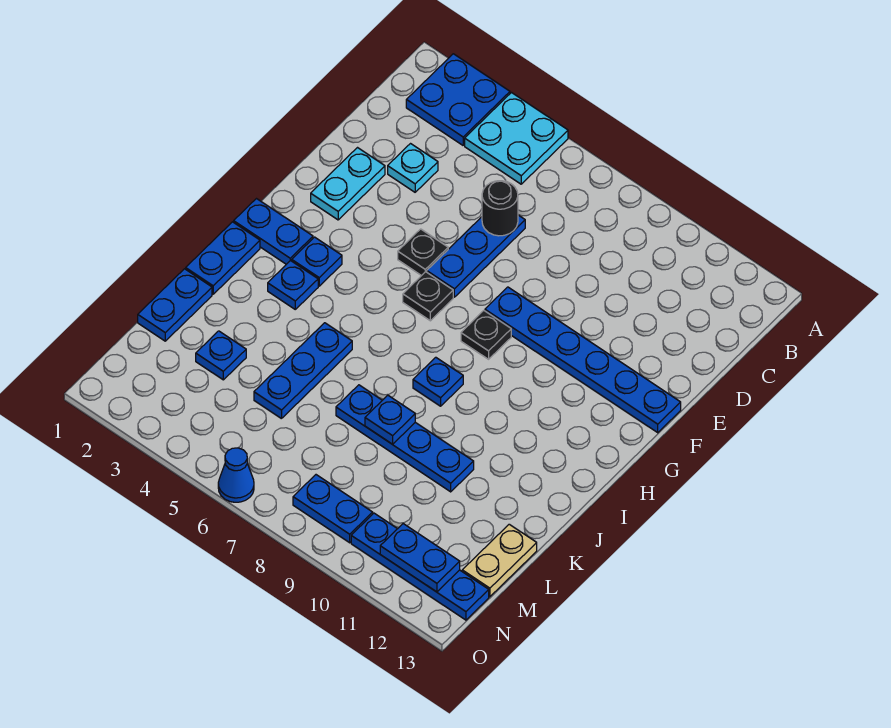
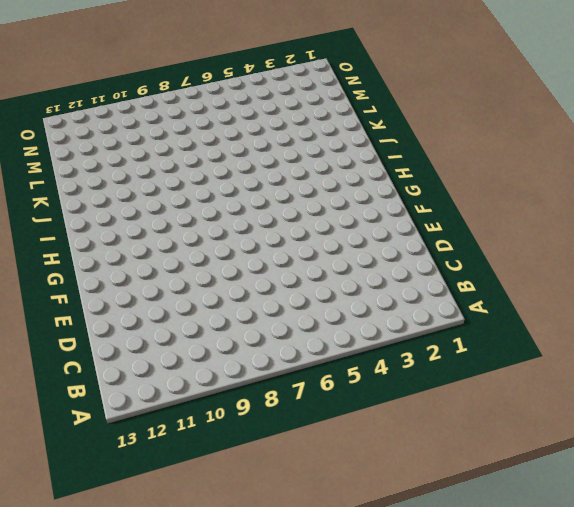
none -> blue 2x2 plate [406,54,510,145]
none -> cyan 2x2 plate [465,93,568,184]
none -> cyan 1x1 plate [388,144,438,192]

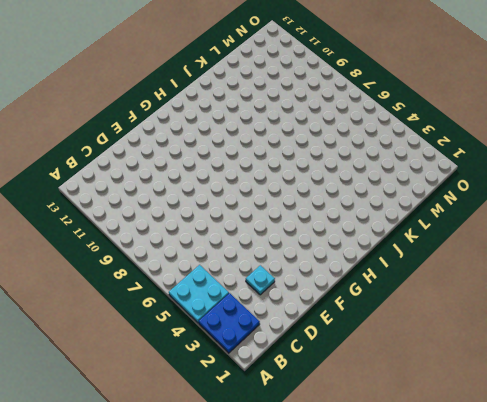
none -> blue 1x3 plate [427,215,525,297]
none -> cyan 1x2 plate [311,148,385,220]
none -> black 1x1 plate [398,229,448,276]

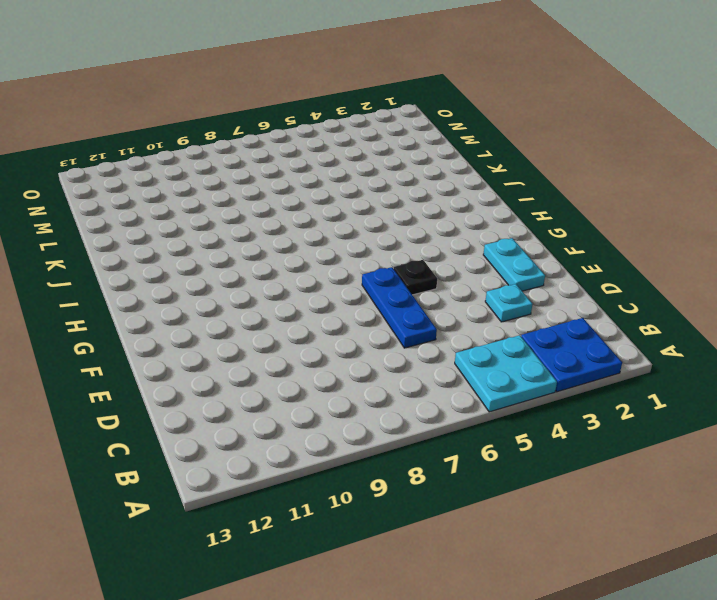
none -> blue 1x6 plate [485,287,681,433]
none -> black 1x1 plate [403,272,453,321]
none -> black 1x1 plate [461,311,511,359]

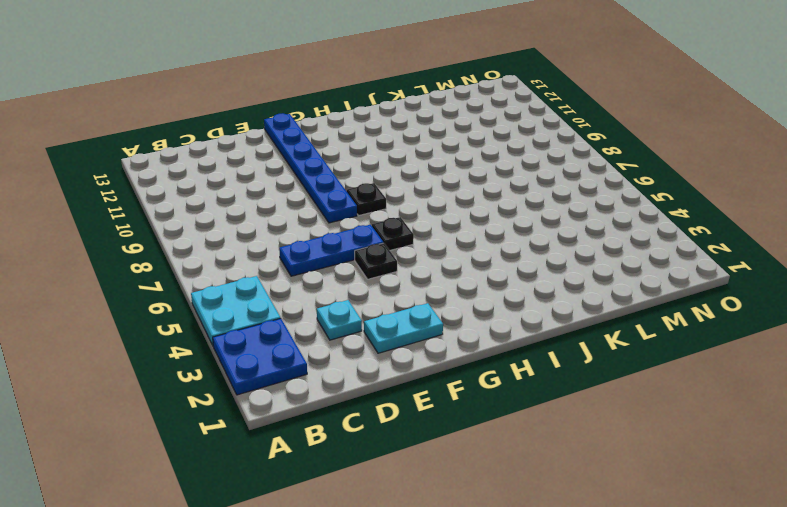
none -> blue 1x2 plate [234,199,313,264]
none -> blue 1x1 plate [292,237,342,286]
none -> blue 1x2 plate [186,222,260,294]

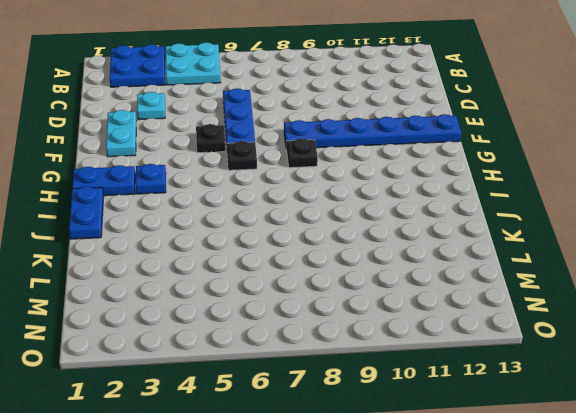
none -> blue 1x1 plate [268,260,318,309]
none -> blue 1x1 plate [413,357,463,406]
none -> blue 1x3 plate [254,323,352,419]

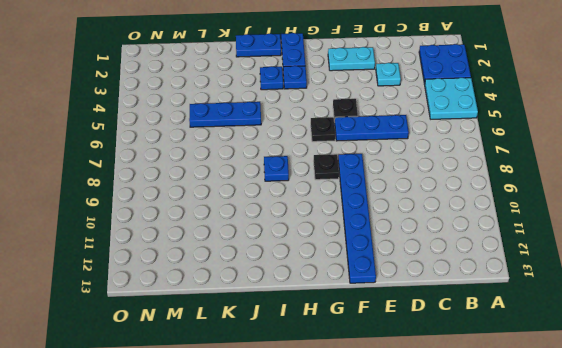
none -> blue 1x2 plate [138,269,212,341]
none -> blue 1x4 plate [336,385,474,492]
none -> blue 1x1 plate [196,331,246,380]

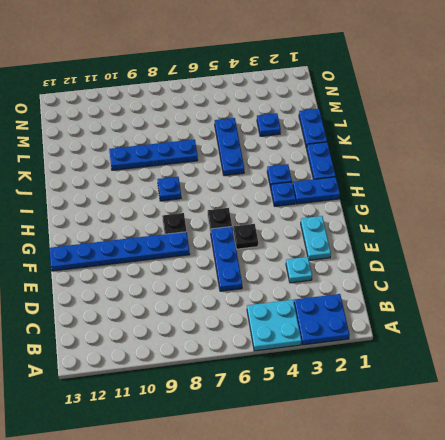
none -> tan 1x2 plate [462,524,537,597]
none -> blue 1x2 plate [293,475,373,543]
none -> blue 1x4 plate [351,513,489,620]

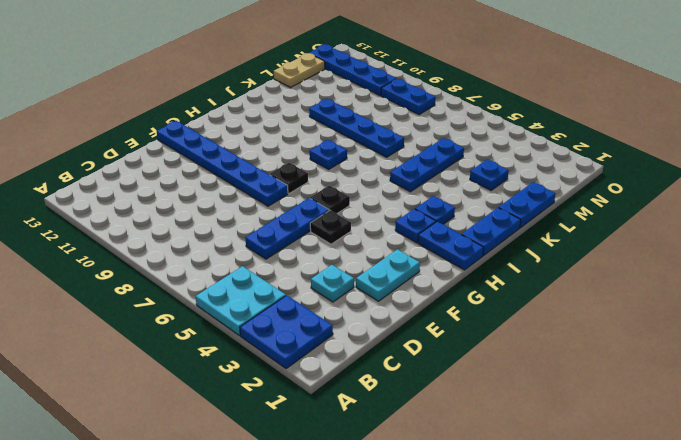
none -> blue 1x1 cone [218,448,254,502]
none -> black 1x1 round brick [482,181,518,236]
none -> blue 1x1 plate [365,395,415,444]

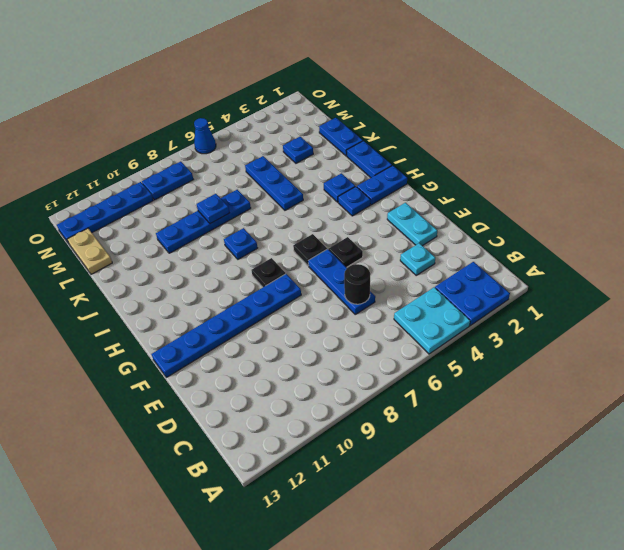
none -> blue 1x2 plate [380,524,460,592]

